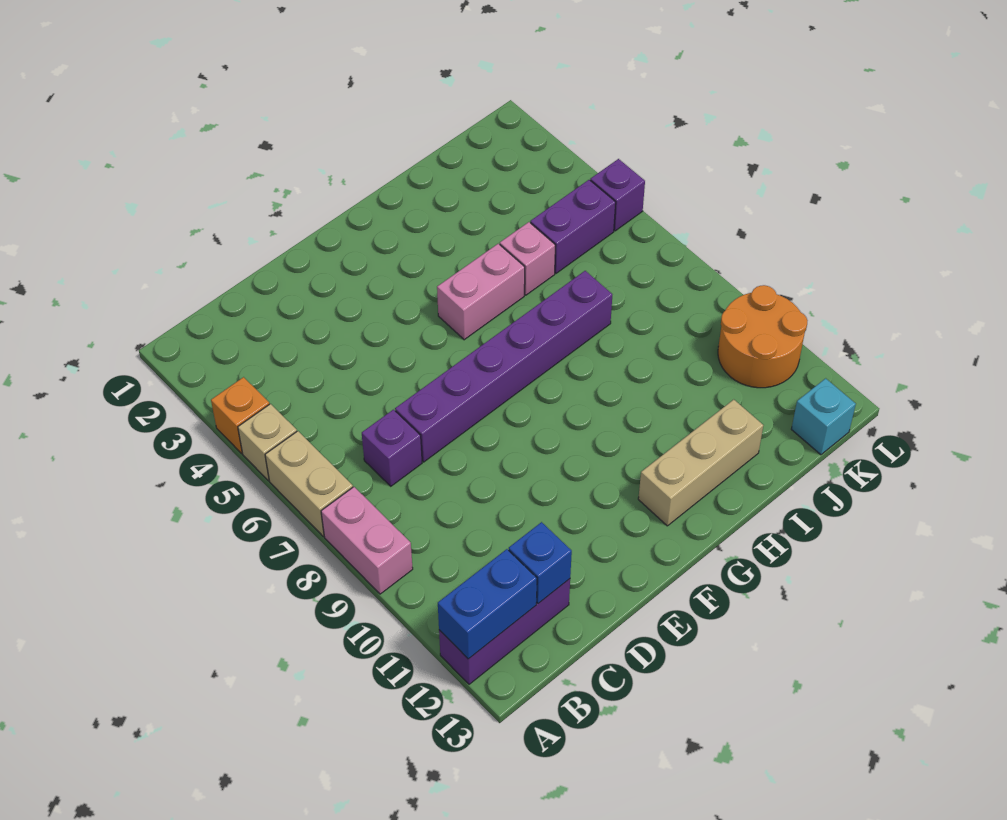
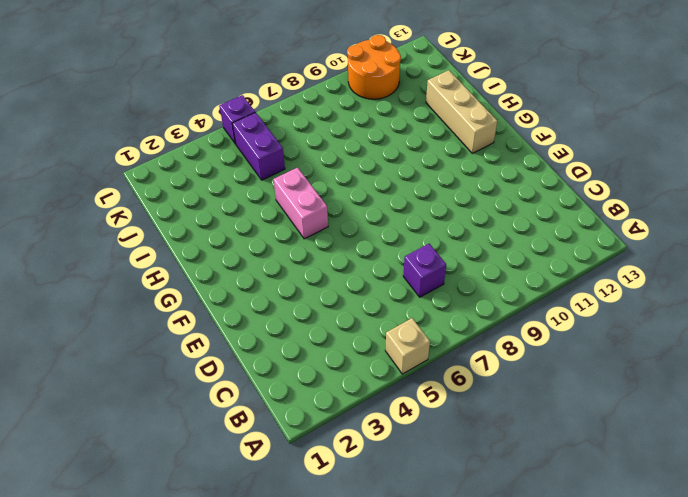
none -> orange 1x1 brick [211,377,269,453]
none -> tan 1x2 brick [265,431,353,536]
none -> pink 1x2 brick [321,487,413,594]

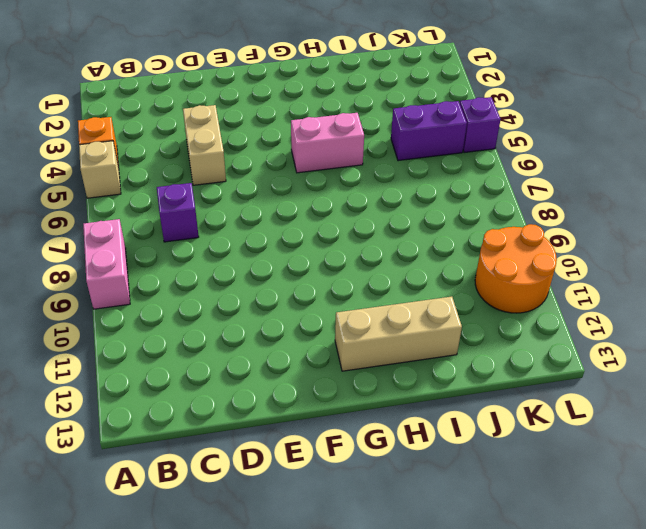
tan 1x2 brick [183,105,226,185] -> tan 1x2 brick moved to [265,431,353,536]
none -> purple 1x3 brick [439,579,570,684]
none -> purple 1x6 brick [395,271,612,462]
none -> pink 1x1 brick [500,222,555,295]

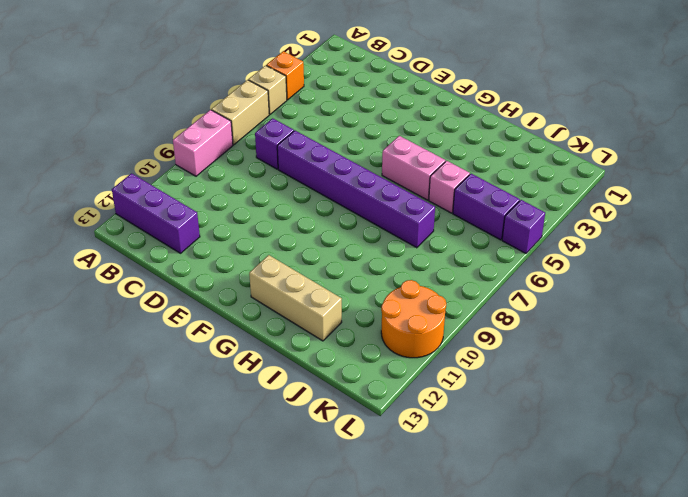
none -> cyan 1x1 brick [791,378,856,455]
none -> blue 1x2 brick [438,549,537,659]
none -> blue 1x1 brick [509,522,572,603]

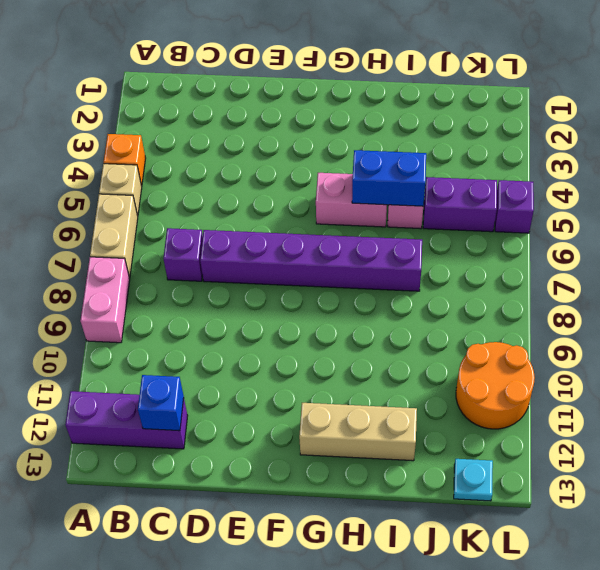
blue 1x2 brick [352,150,426,206] -> blue 1x2 brick moved to [438,549,537,659]
cyan 1x1 plate [454,459,493,501] -> cyan 1x1 brick [791,378,856,455]

